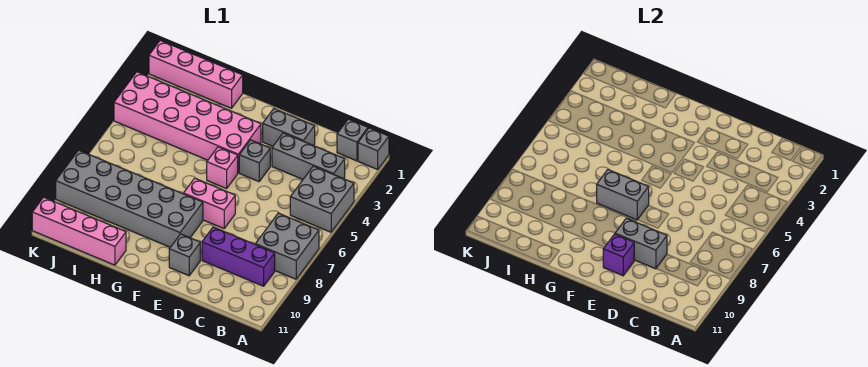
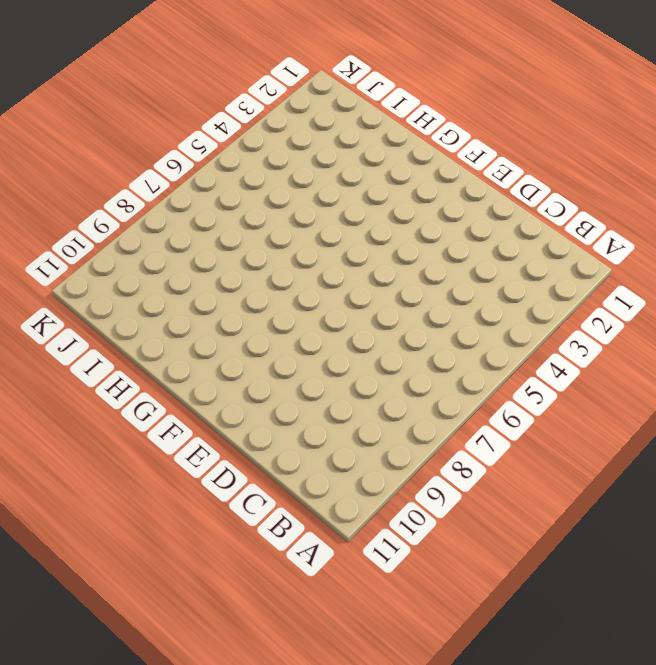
none -> grey 1x1 brick [358,128,389,169]
none -> grey 2x2 brick [290,166,354,232]
none -> grey 2x2 brick [255,213,319,279]

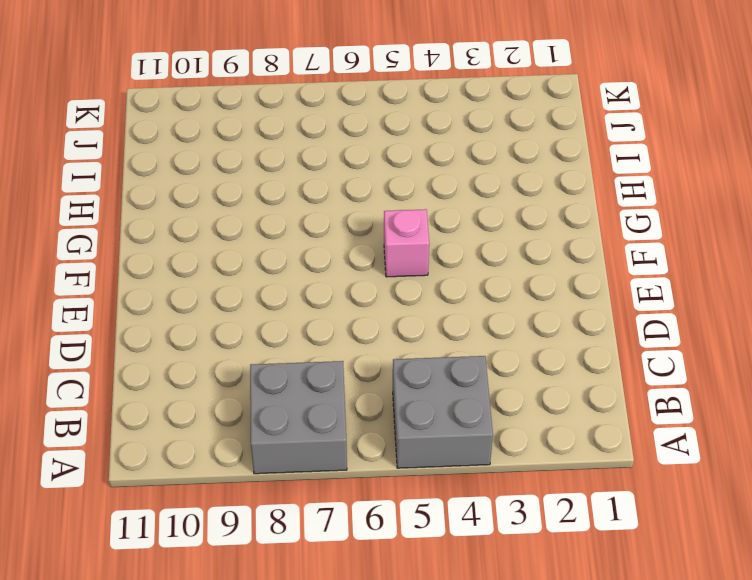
none -> grey 1x1 brick [358,128,389,169]
none -> grey 1x1 brick [337,119,368,161]
none -> grey 1x3 brick [272,133,345,179]

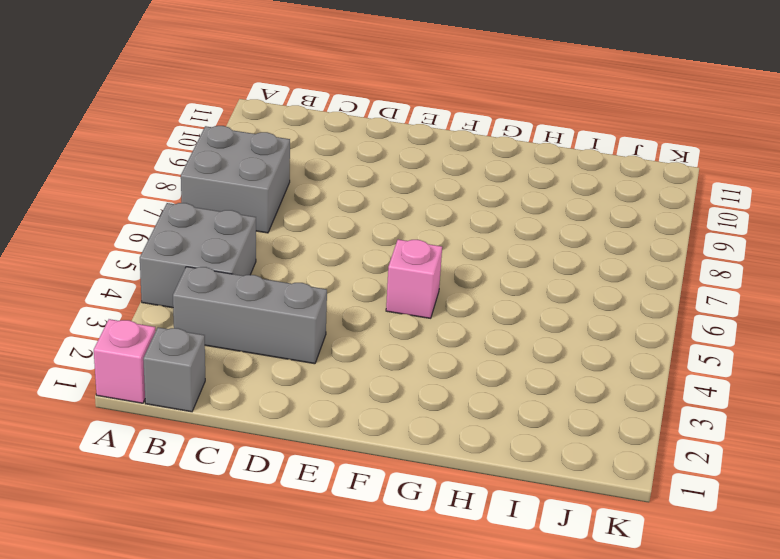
pink 1x1 brick [94,319,156,403] -> grey 1x1 brick [358,128,389,169]
none -> purple 1x3 brick [202,227,275,286]
none -> grey 1x2 brick [263,109,315,146]
none -> grey 1x1 brick [239,140,270,182]

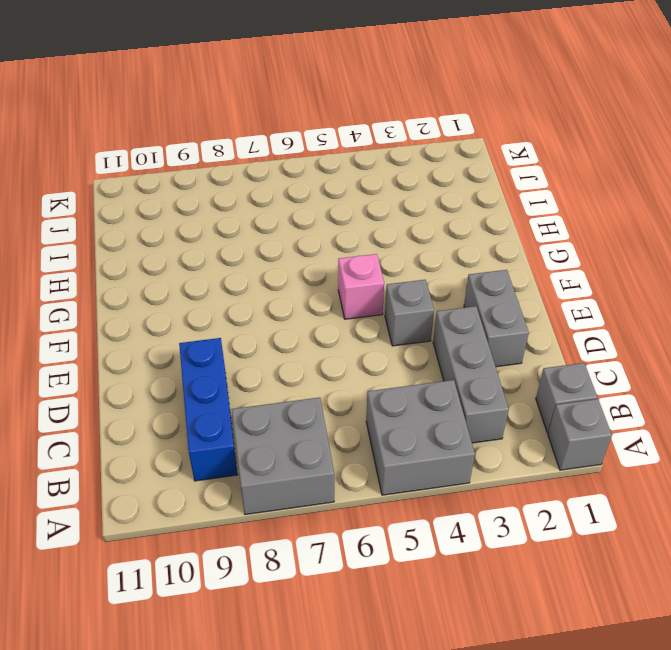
blue 1x3 brick [179,338,238,481] -> purple 1x3 brick [202,227,275,286]
none -> pink 1x2 brick [184,178,235,229]
none -> grey 1x1 brick [169,234,200,276]
none -> pink 2x6 brick [114,72,261,173]

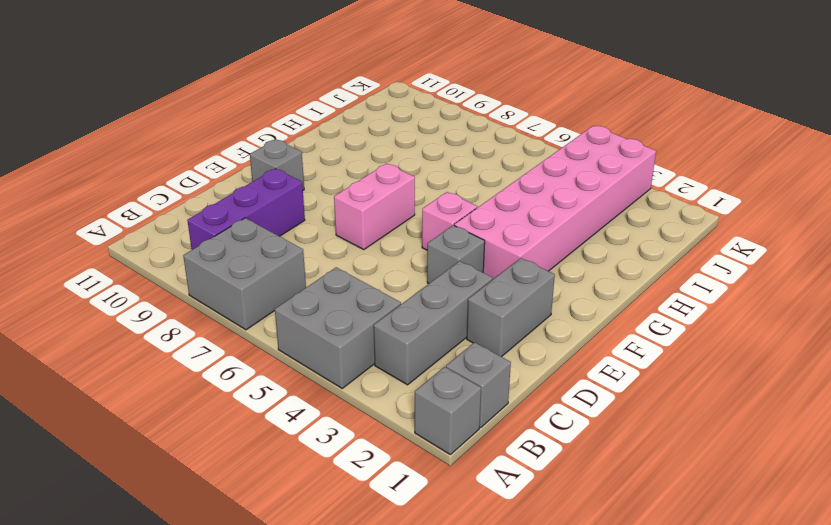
none -> grey 2x6 brick [56,150,203,247]
none -> pink 1x4 brick [149,40,243,108]
none -> pink 1x4 brick [32,197,126,265]

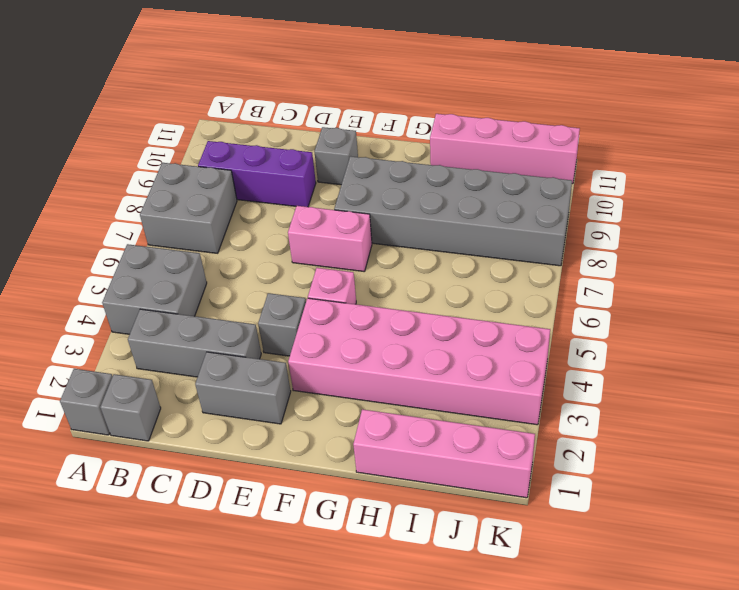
none -> grey 1x2 brick [615,218,667,269]
none -> purple 1x1 brick [603,234,634,276]
none -> grey 1x2 brick [597,170,649,220]

